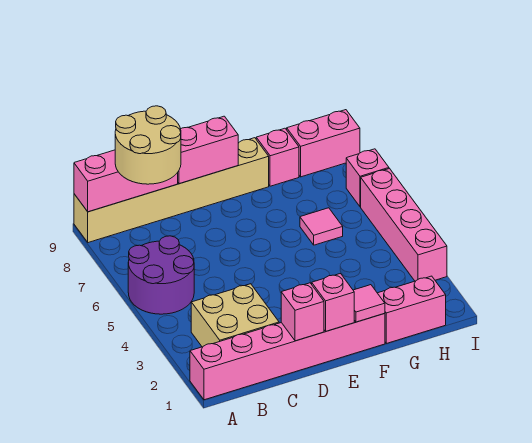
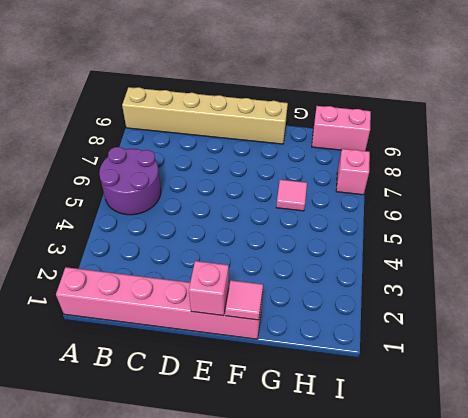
none -> tan 2x2 brick [191,284,279,347]
none -> pink 1x2 brick [378,276,446,343]
none -> pink 1x1 brick [256,128,299,186]

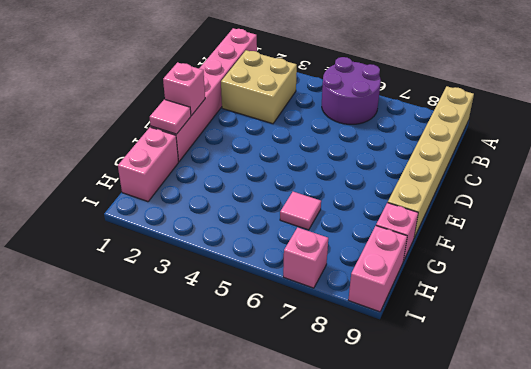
none -> pink 1x4 brick [361,169,447,281]
none -> pink 1x3 brick [74,150,178,212]
none -> pink 1x1 brick [281,283,324,341]

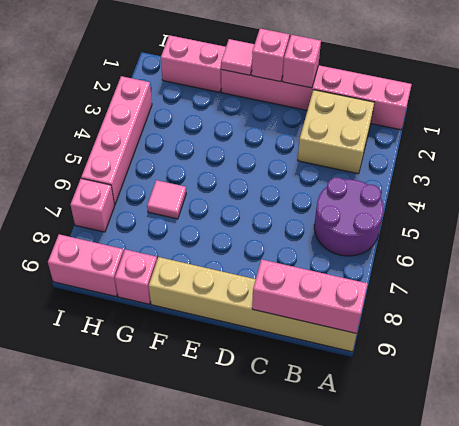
none -> pink 1x2 brick [178,116,238,184]
none -> tan 2x2 round brick [115,106,181,184]

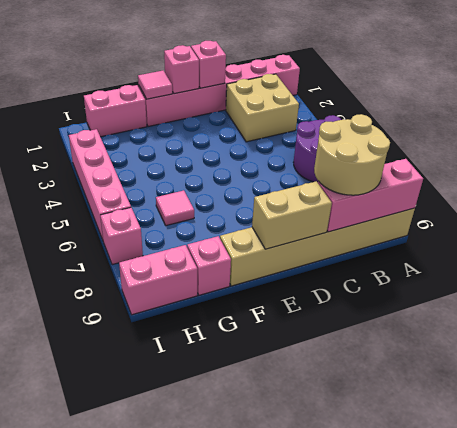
tan 1x2 brick [252,181,332,249] -> pink 1x2 brick [178,116,238,184]

